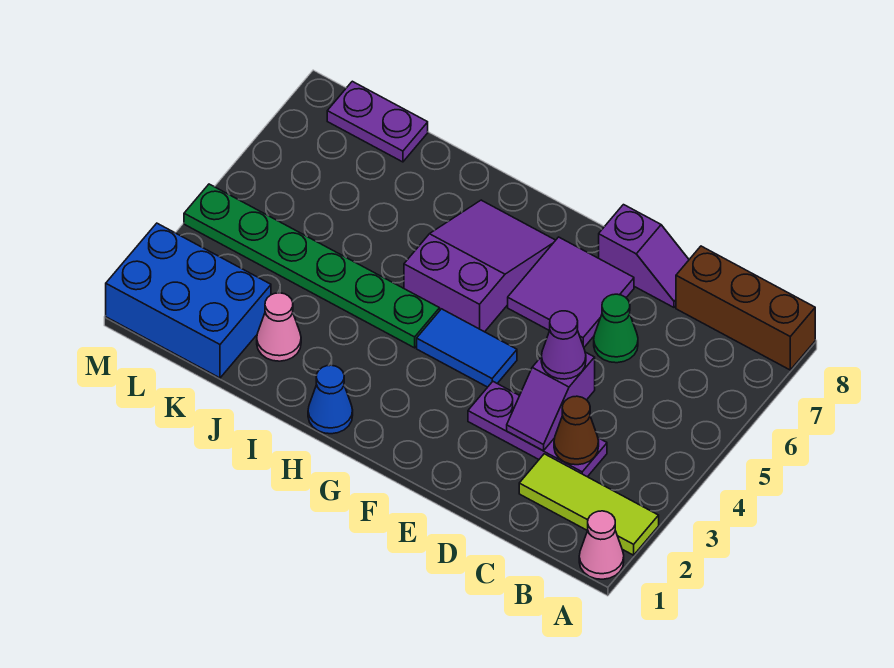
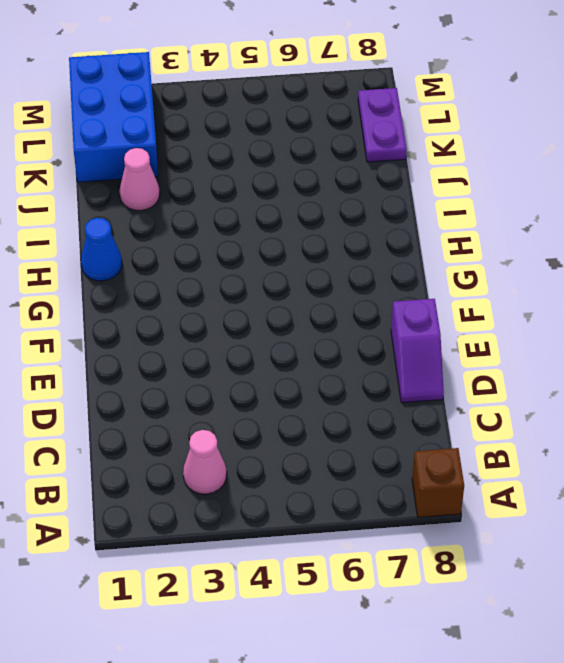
brown 1x1 brick [412,448,464,517] -> brown 1x3 brick [676,246,815,370]
pink 1x1 cone [183,430,227,494] -> pink 1x1 cone moved to [579,511,624,579]
none -> lime 1x3 tile [519,454,659,555]
none -> purple 1x3 plate [468,382,607,477]
none -> green 1x1 cone [594,294,638,363]

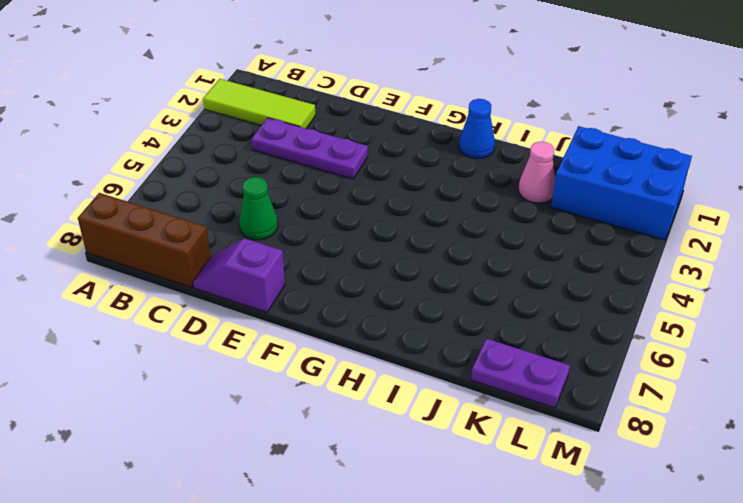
none -> pink 1x1 cone [579,511,624,579]
none -> purple 2x2 tile [508,237,634,347]
none -> blue 1x2 tile [417,309,517,387]

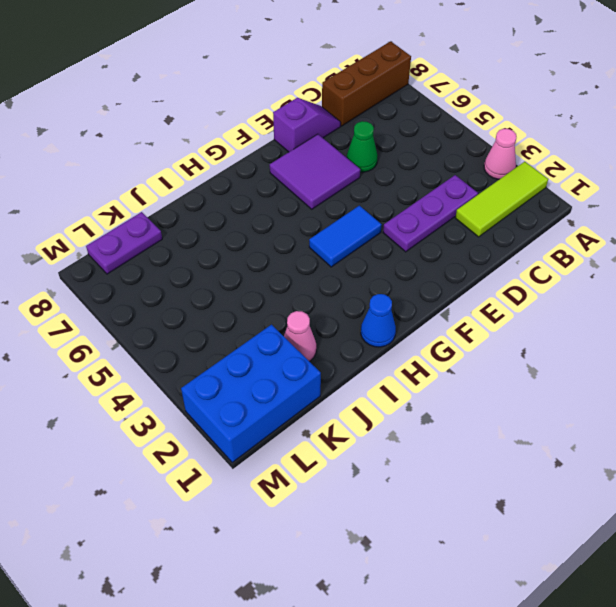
pink 1x1 cone [484,129,516,179] -> pink 1x1 cone moved to [579,511,624,579]
none -> purple 2x3 slope [404,200,556,332]
none -> green 1x6 plate [184,184,440,348]
none -> brown 1x1 cone [554,396,599,465]

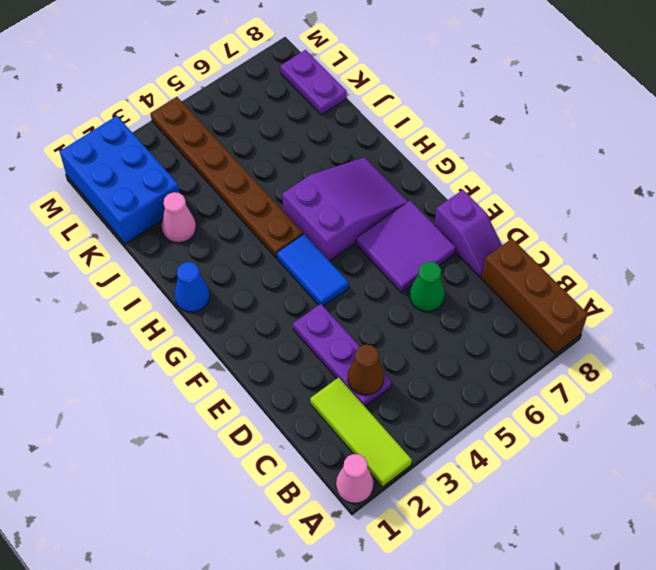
brown 1x6 plate [150,97,303,258] -> green 1x6 plate [184,184,440,348]
none -> purple 1x2 slope [507,352,595,451]
none -> purple 1x1 cone [541,311,586,379]

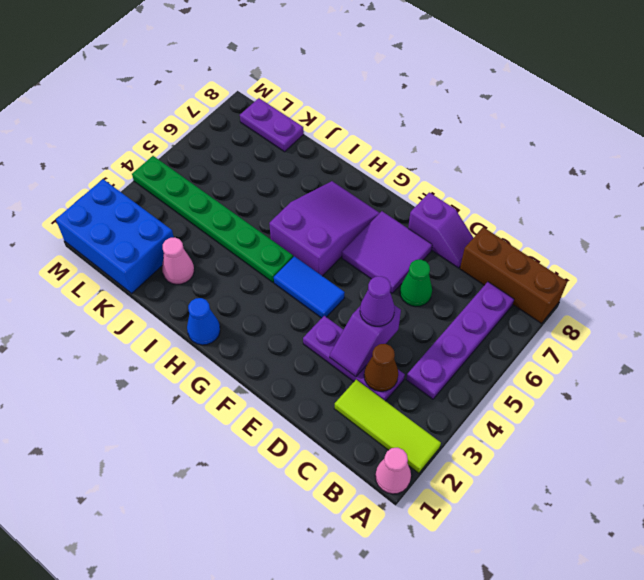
purple 1x4 plate [406,282,514,399] -> none

